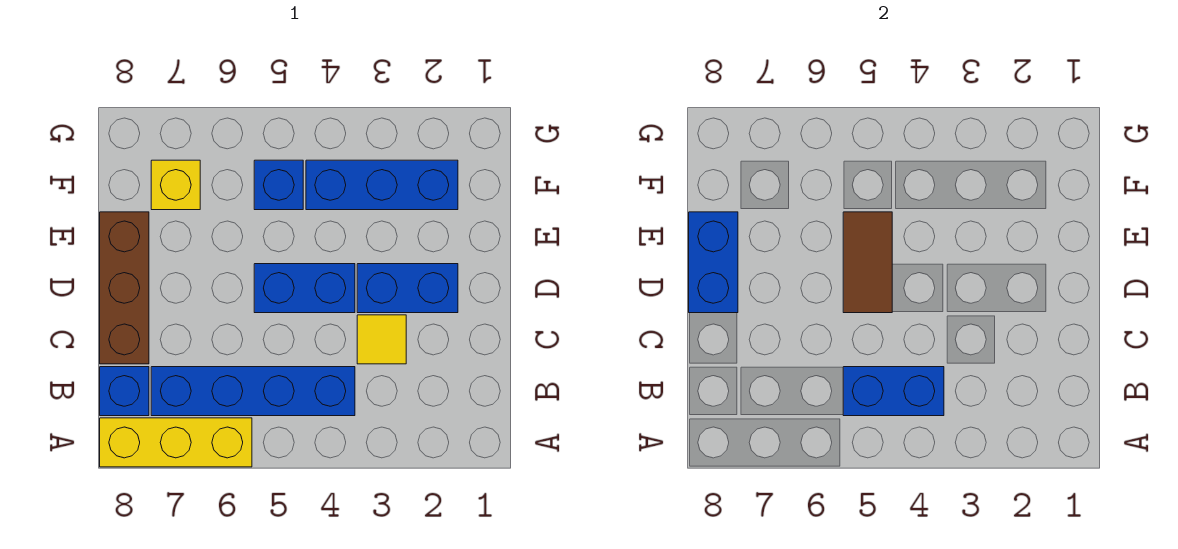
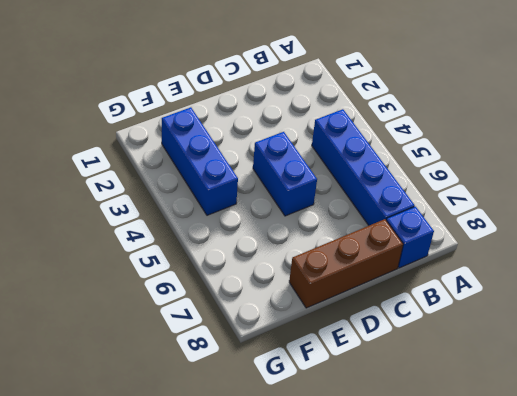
none -> yellow 1x3 brick [100,418,252,467]
none -> yellow 1x1 tile [357,315,406,364]
none -> blue 1x2 brick [357,264,458,313]

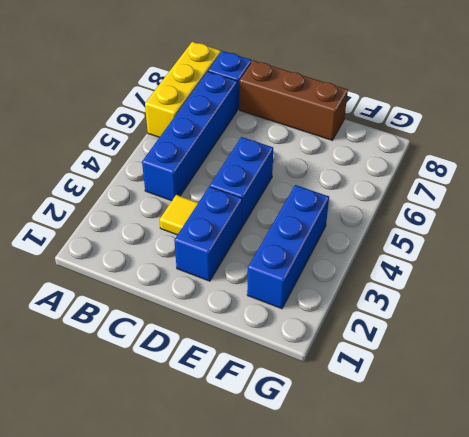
none -> blue 1x1 brick [254,160,303,210]
none -> yellow 1x1 brick [151,160,200,210]
none -> blue 1x2 brick [843,367,944,416]

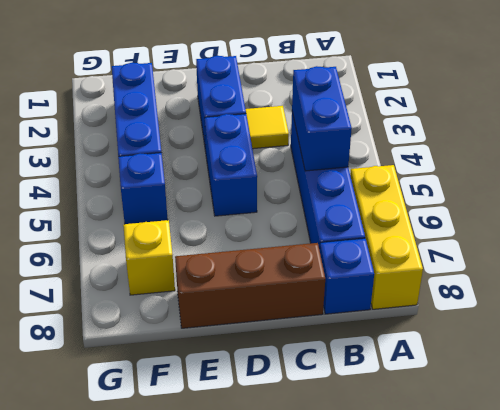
none -> brown 1x2 tile [843,212,892,313]
none -> blue 1x2 brick [689,212,738,313]

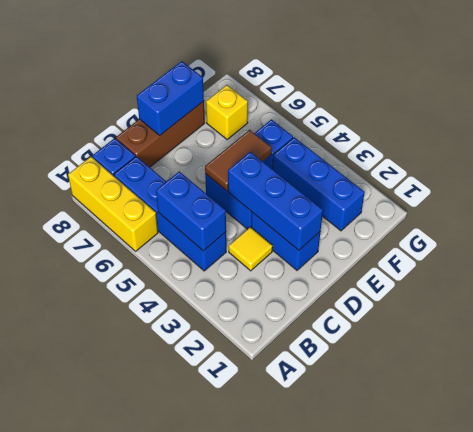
blue 1x3 brick [228,152,323,251] -> none

